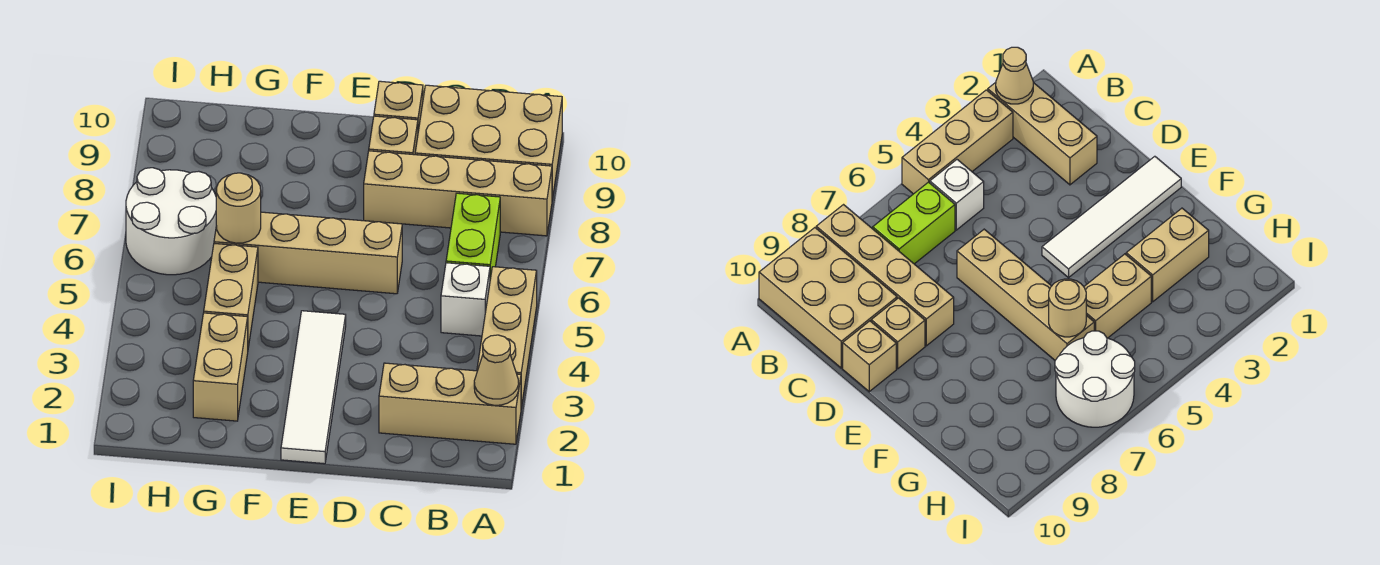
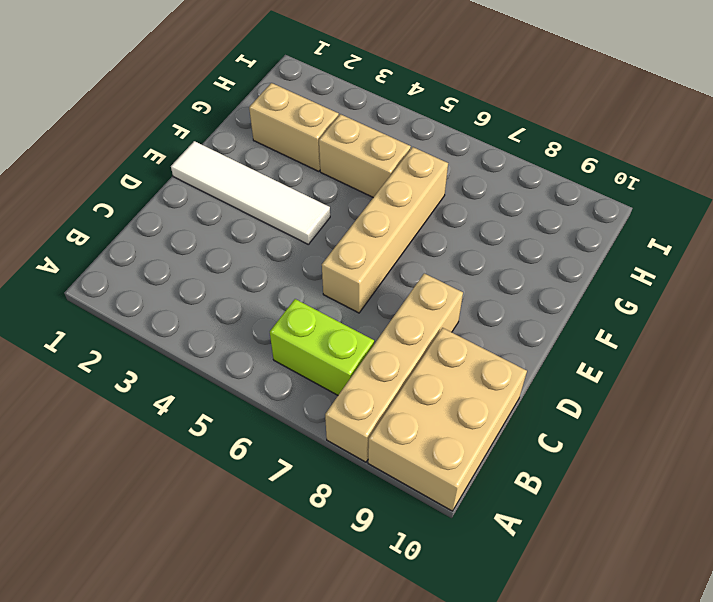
none -> tan 1x3 brick [379,363,521,444]
none -> tan 1x3 brick [477,267,537,408]
none -> white 1x1 brick [441,263,490,336]

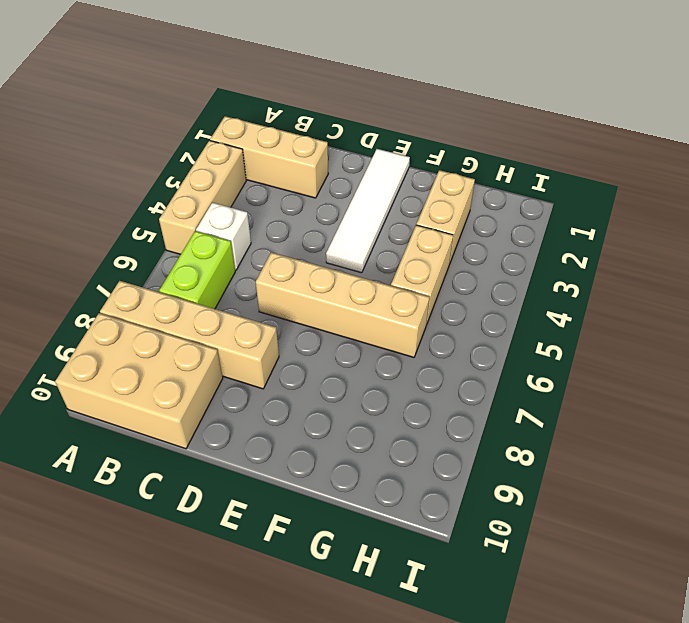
none -> tan 1x1 brick [369,116,418,155]
none -> tan 1x1 brick [374,81,423,131]
none -> white 2x2 round brick [126,168,216,275]

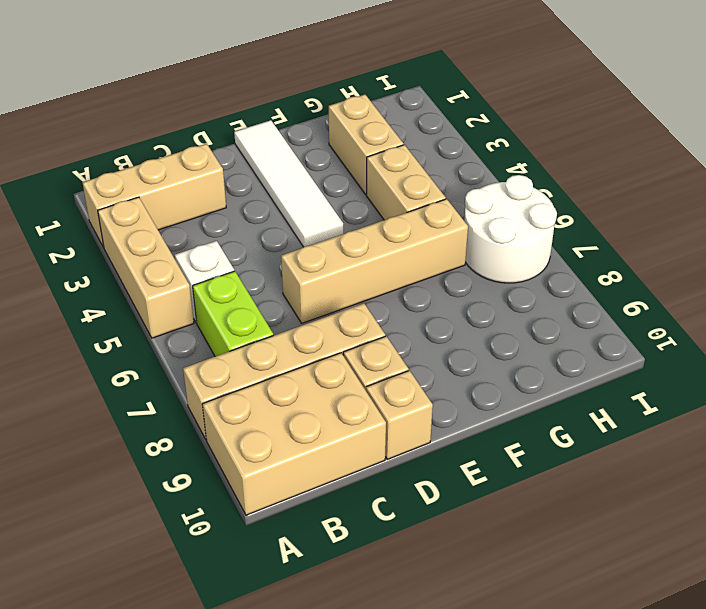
none -> tan 1x1 cone [474,335,519,405]
none -> tan 1x1 round brick [216,173,261,243]

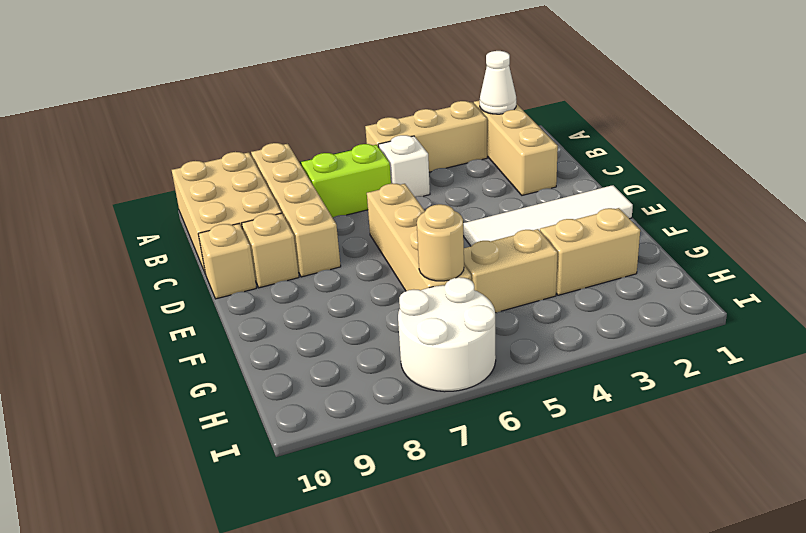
white 1x1 cone [480,51,516,114] -> tan 1x1 cone [474,335,519,405]

